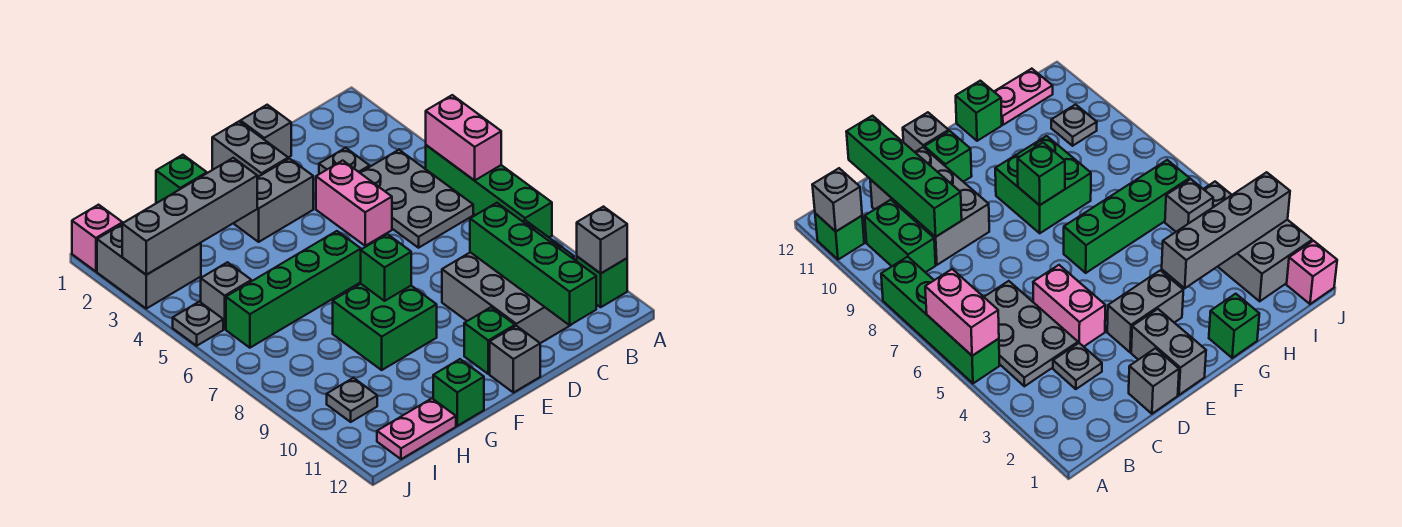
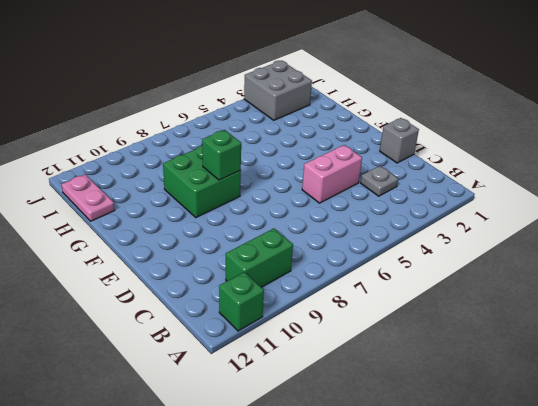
none -> green 1x4 brick [426,145,552,237]
none -> grey 2x3 plate [360,150,473,248]
none -> grey 2x3 brick [442,252,570,343]

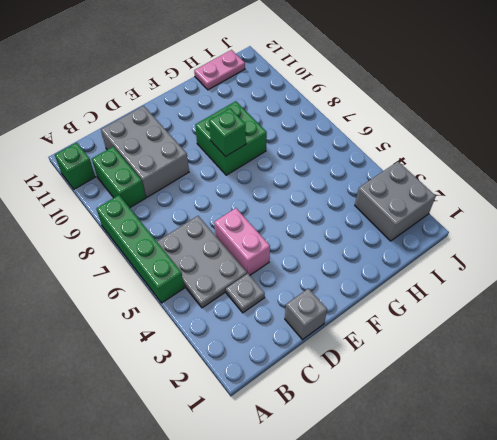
none -> grey 1x2 brick [212,122,288,177]
none -> grey 1x2 brick [235,159,313,242]
none -> green 1x1 brick [464,307,515,374]

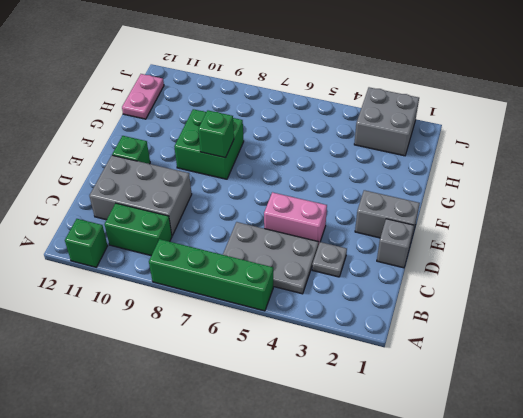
none -> grey 1x2 brick [235,159,313,242]
none -> grey 1x1 brick [490,326,540,393]
none -> green 1x4 brick [226,231,361,348]

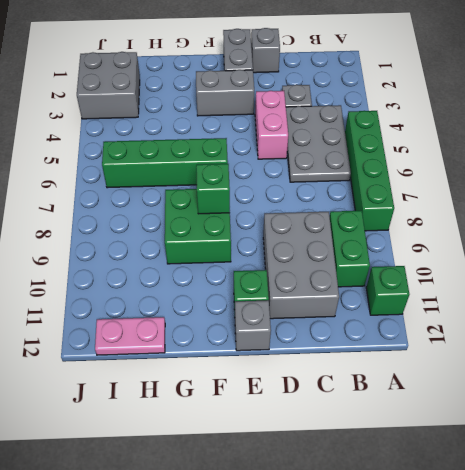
none -> green 1x1 brick [156,155,207,203]
none -> green 1x1 brick [433,359,484,426]
none -> grey 1x1 brick [201,262,251,329]

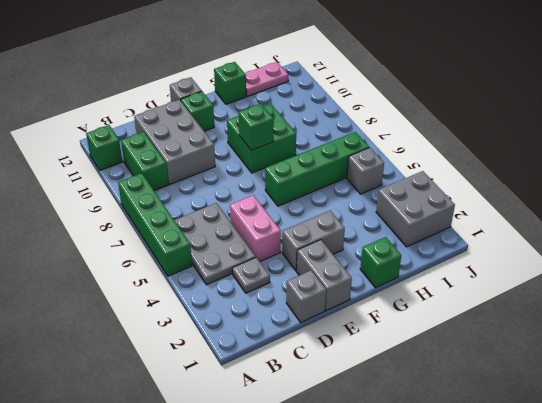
none -> grey 1x1 plate [327,378,377,422]
none -> pink 1x1 brick [72,205,123,271]
none -> grey 1x1 plate [173,302,223,346]

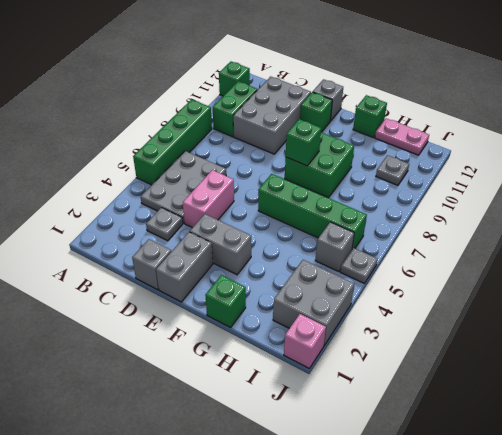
none -> pink 1x2 brick [426,95,501,181]
none -> grey 1x1 brick [577,207,627,273]
none -> green 1x4 brick [470,203,596,325]

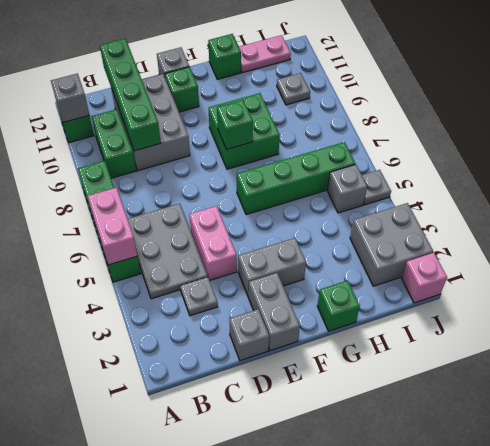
none -> grey 1x4 brick [122,158,257,275]

